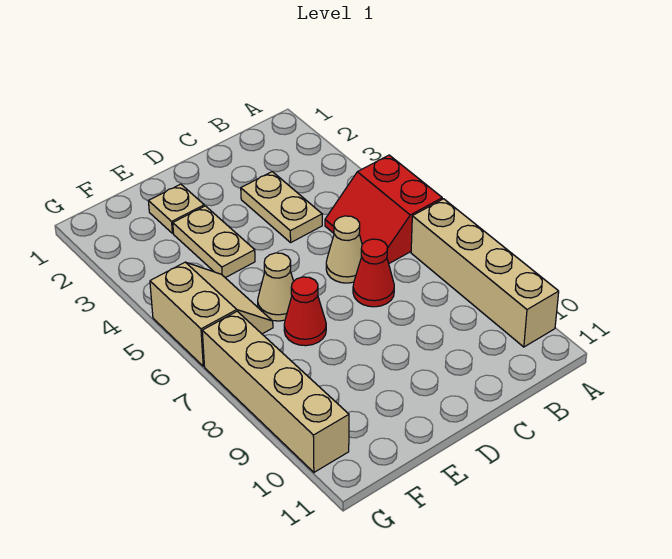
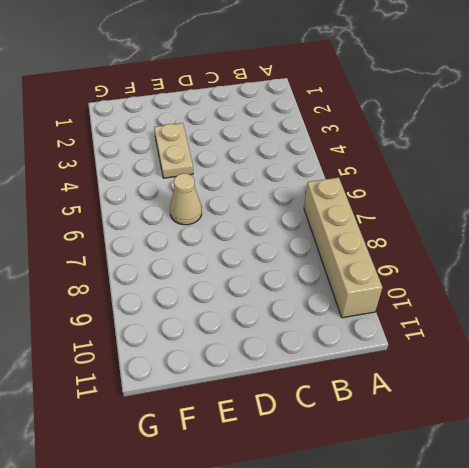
none -> red 2x2 slope [325,155,442,263]
none -> tan 1x2 plate [241,172,322,242]

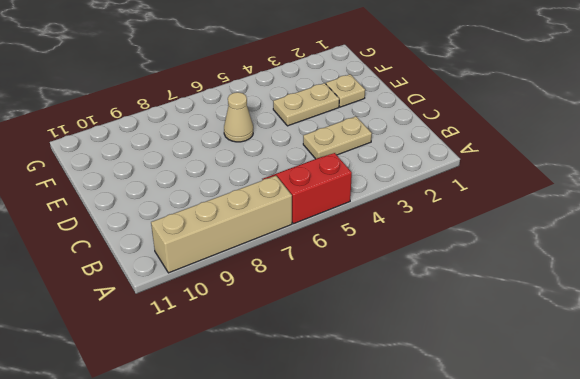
none -> tan 1x1 cone [326,216,362,283]
none -> red 1x1 cone [353,239,394,307]

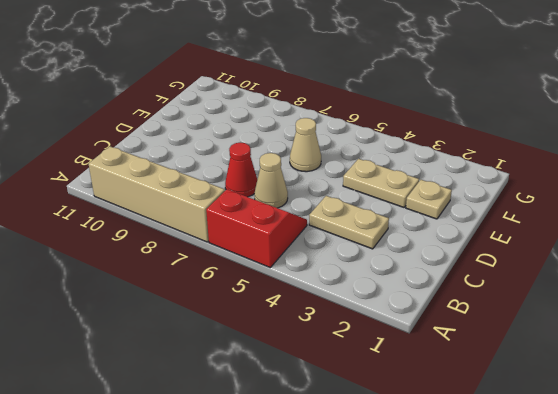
none -> red 1x1 cone [284,277,326,346]
none -> tan 2x2 slope [150,262,273,366]

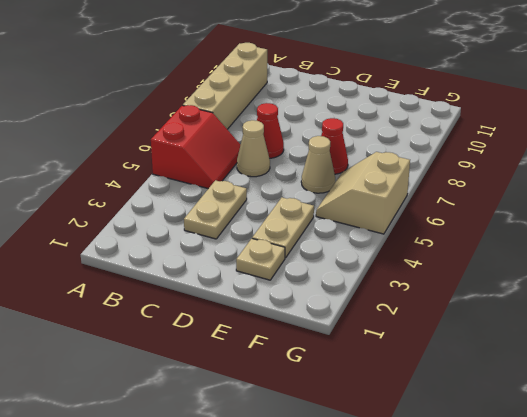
none -> tan 1x4 brick [202,311,349,472]

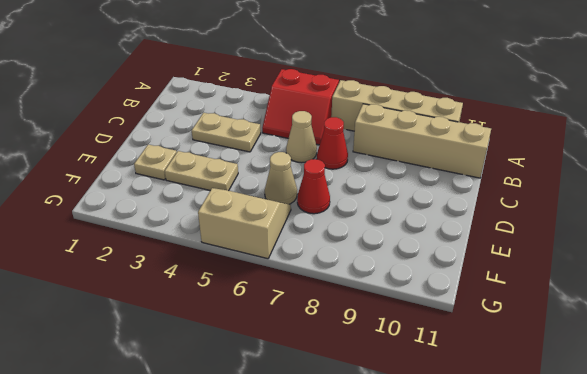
tan 1x4 brick [353,104,491,178] -> tan 1x4 brick moved to [202,311,349,472]

